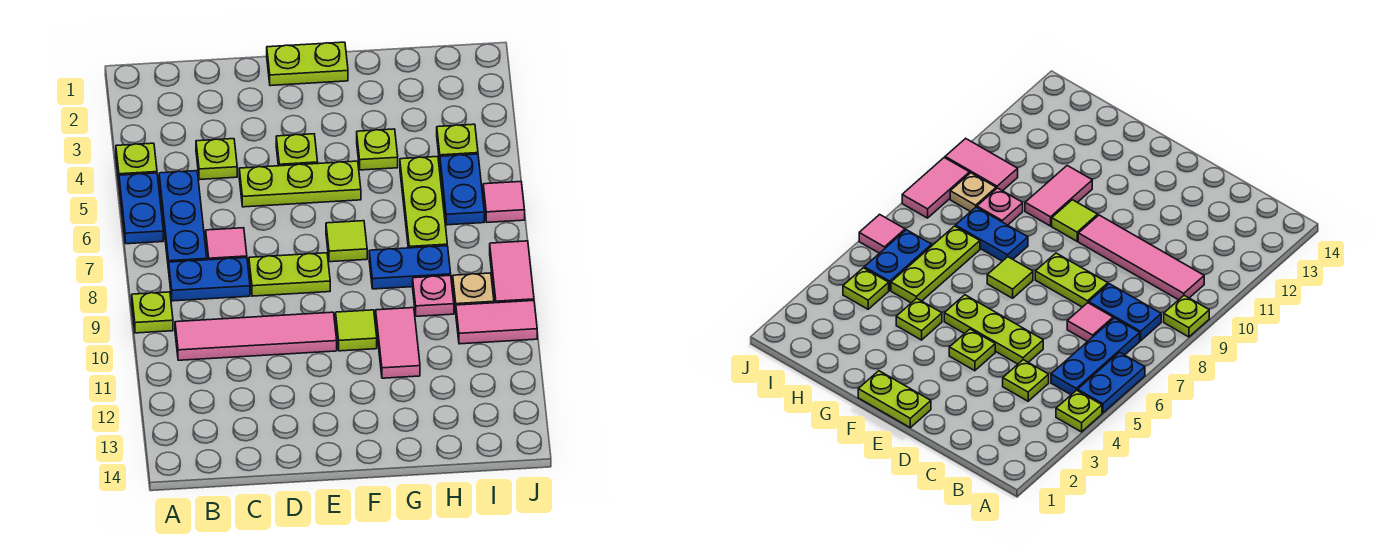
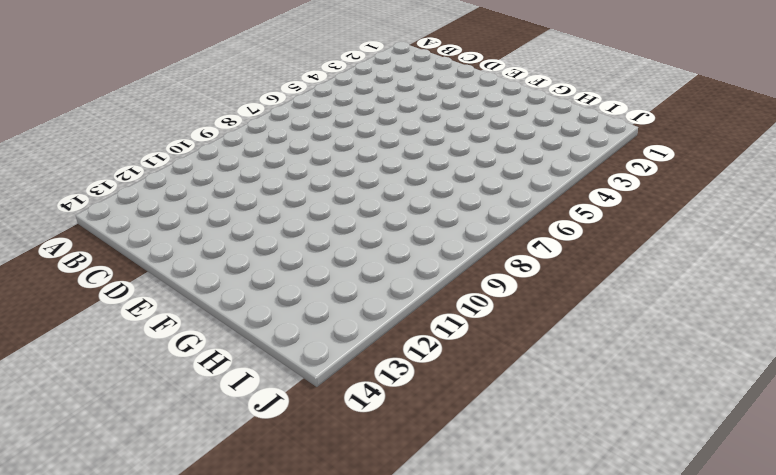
none -> lime 1x1 plate [116,143,157,180]
none -> blue 1x2 plate [119,173,163,244]
none -> lime 1x1 plate [132,292,173,333]

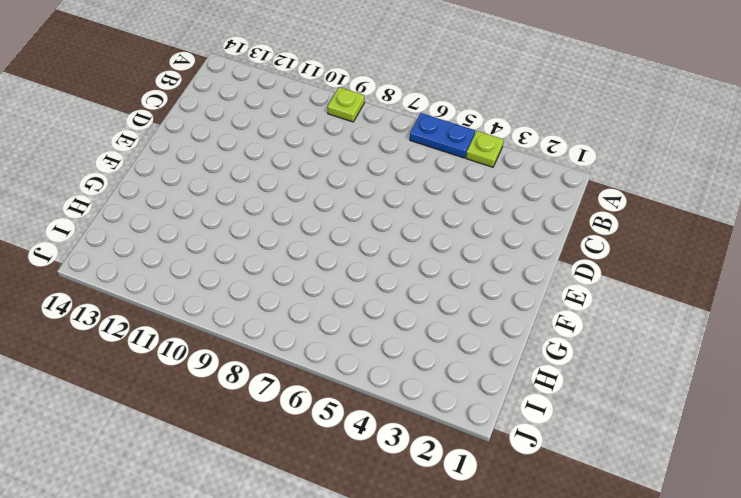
none -> blue 1x3 plate [159,171,207,270]
none -> blue 1x2 plate [169,258,250,301]
none -> pink 1x4 tile [175,312,337,360]

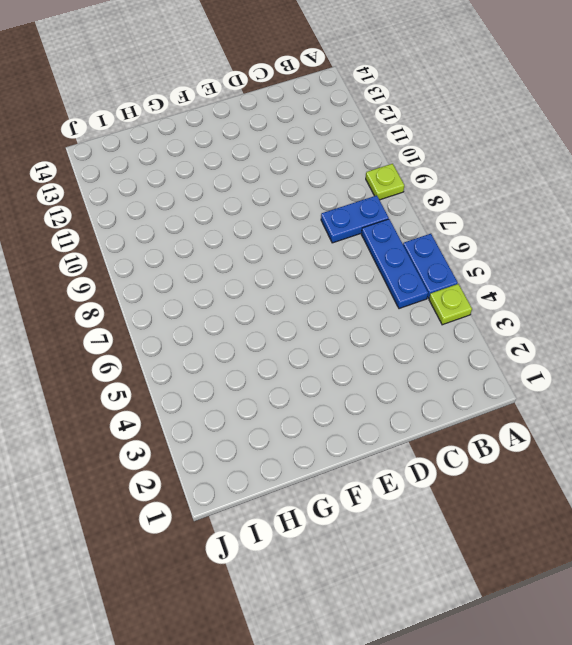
none -> pink 1x4 tile [175,312,337,360]
none -> lime 1x1 plate [196,139,237,180]
none -> pink 1x1 tile [206,228,247,260]

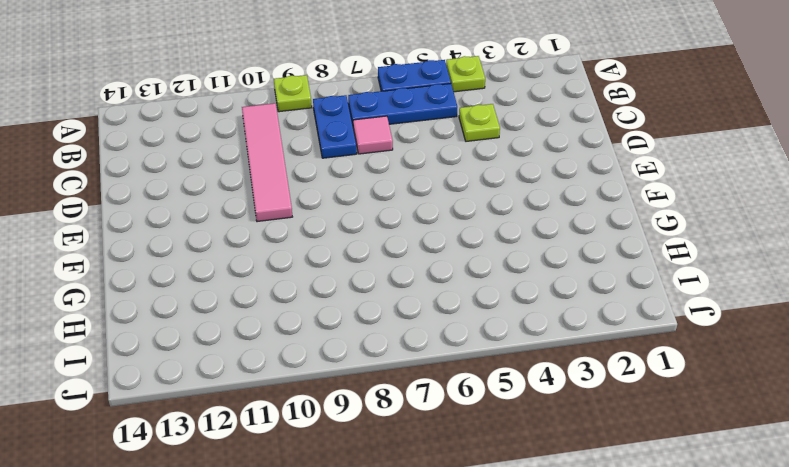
none -> lime 1x3 plate [239,161,361,207]
none -> lime 1x2 plate [249,253,330,296]
none -> lime 1x2 plate [267,42,348,86]

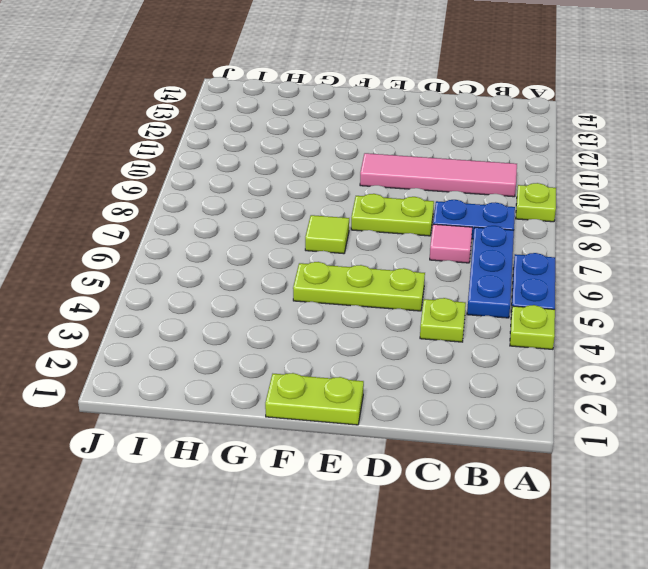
none -> lime 1x1 plate [276,134,318,166]
none -> lime 1x1 tile [336,310,377,351]
none -> lime 1x1 plate [357,129,398,170]

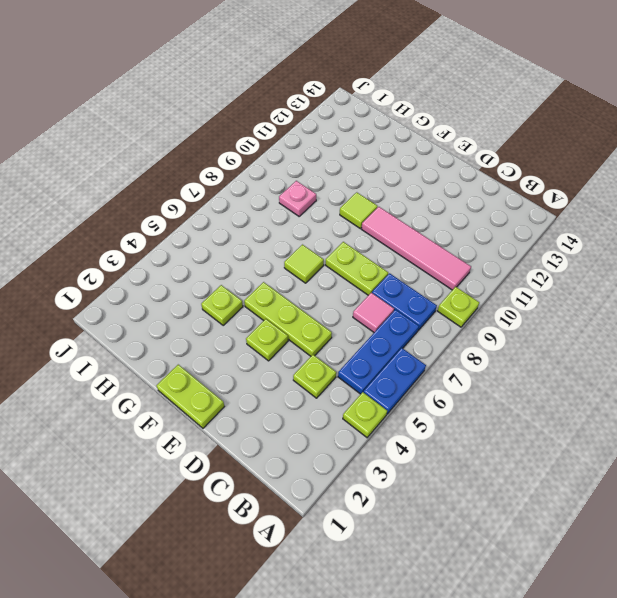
none -> blue 1x2 plate [369,246,451,289]
none -> pink 1x2 tile [376,308,420,378]
none -> lime 1x3 plate [400,156,447,248]

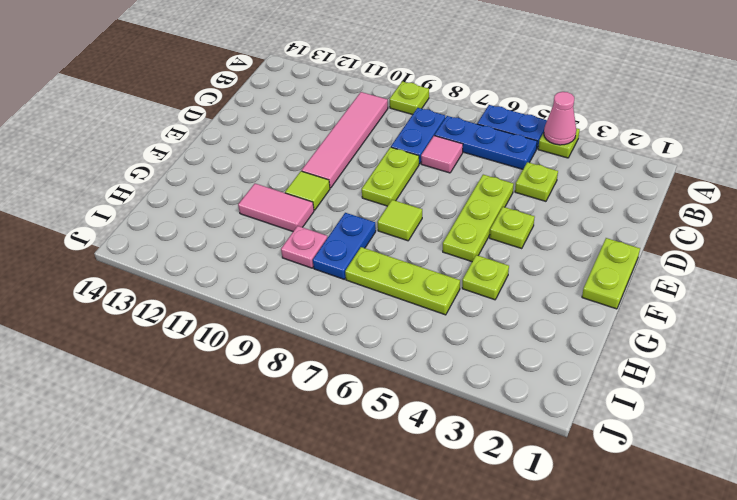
pink 1x1 cone [544,92,576,145] -> none
none -> lime 1x1 plate [437,124,478,162]
none -> blue 1x2 plate [440,154,484,225]
none -> tan 1x1 plate [453,273,494,311]

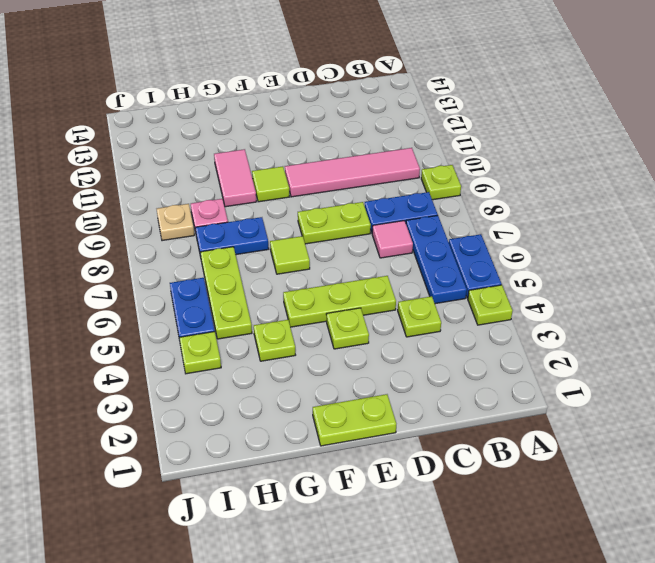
none -> pink 1x2 tile [456,301,537,344]
none -> pink 1x1 tile [483,182,525,222]
none -> pink 1x2 tile [490,241,534,303]

